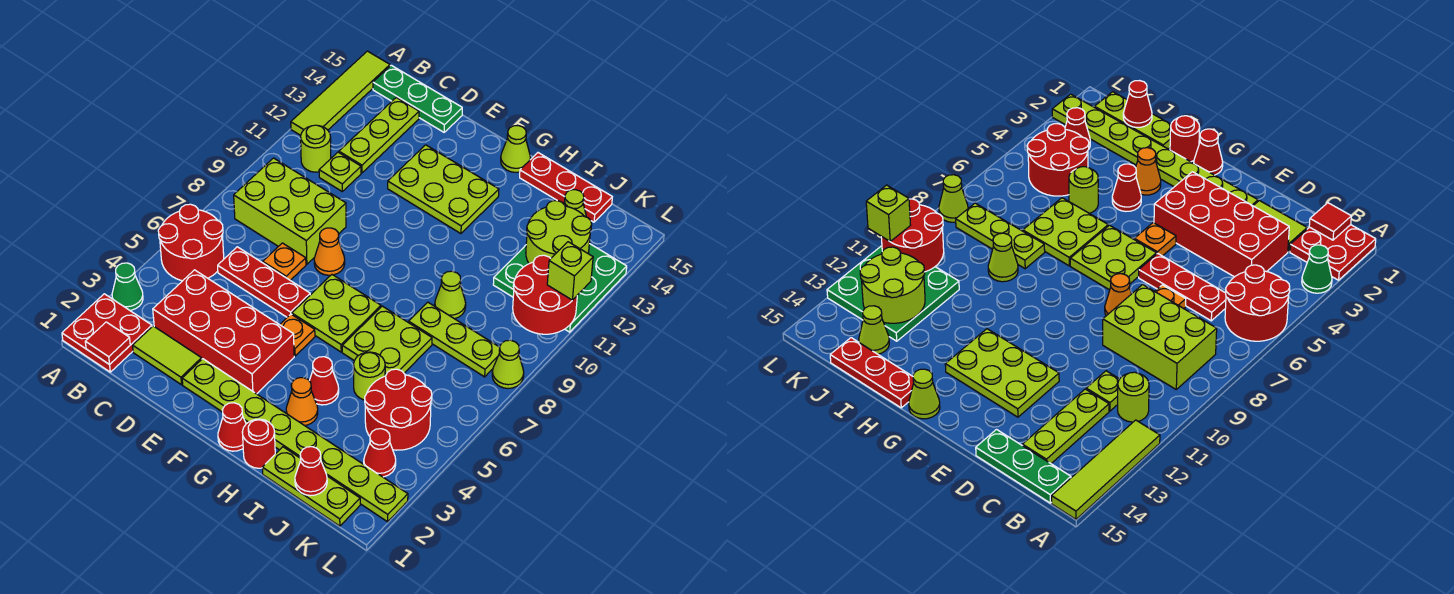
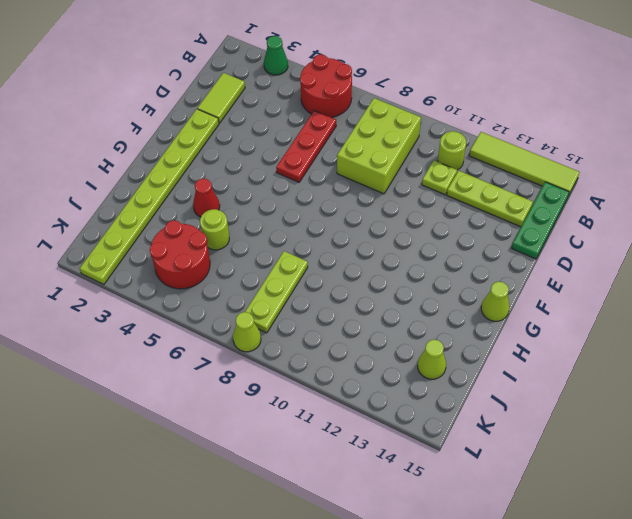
none -> red 2x2 plate [62,294,152,372]
none -> red 2x4 brick [153,270,294,394]
none -> orange 1x1 plate [263,243,306,280]
none -> orange 1x1 cone [314,228,345,275]

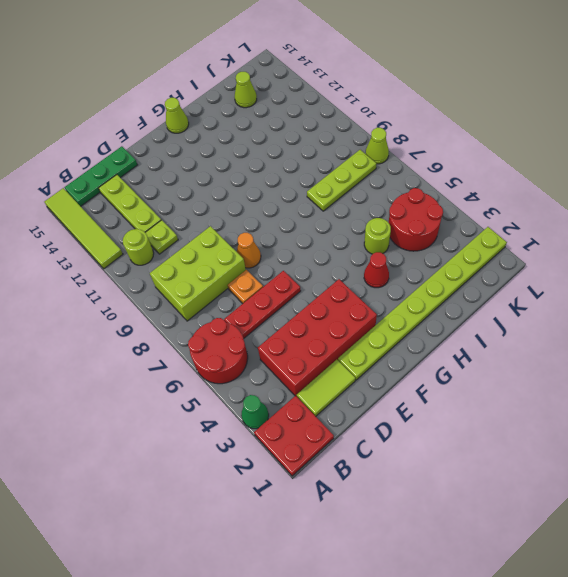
none -> lime 2x3 plate [388,145,499,234]
none -> orange 1x1 plate [280,314,315,356]
none -> lime 2x2 plate [292,275,381,352]
none -> red 1x1 cone [218,403,246,451]

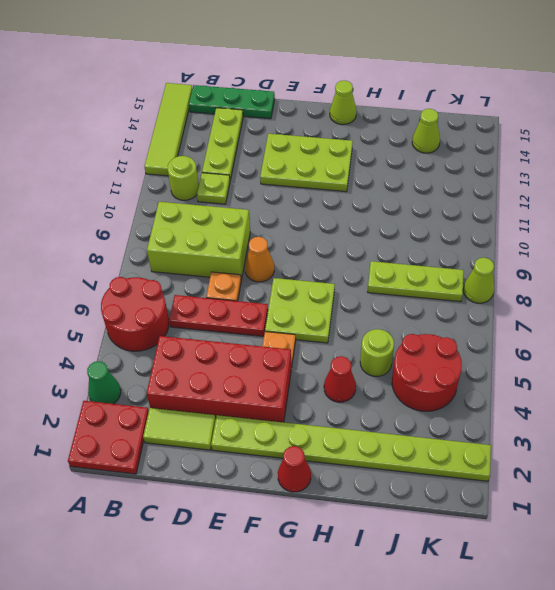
none -> red 1x1 round brick [242,419,275,468]
none -> orange 1x1 cone [286,378,318,426]
none -> lime 2x2 plate [342,306,432,376]
none -> red 1x3 plate [520,153,612,222]

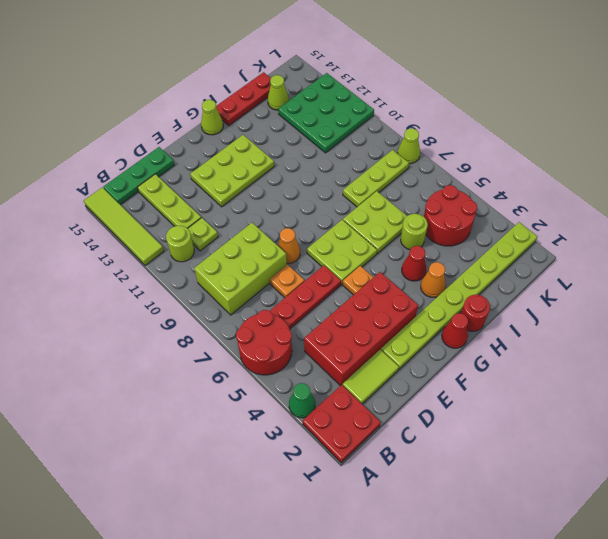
none -> lime 1x3 plate [262,447,360,526]
none -> lime 1x1 cone [435,271,466,319]
none -> red 1x1 cone [364,429,396,477]
none -> red 1x1 tile [85,322,130,365]

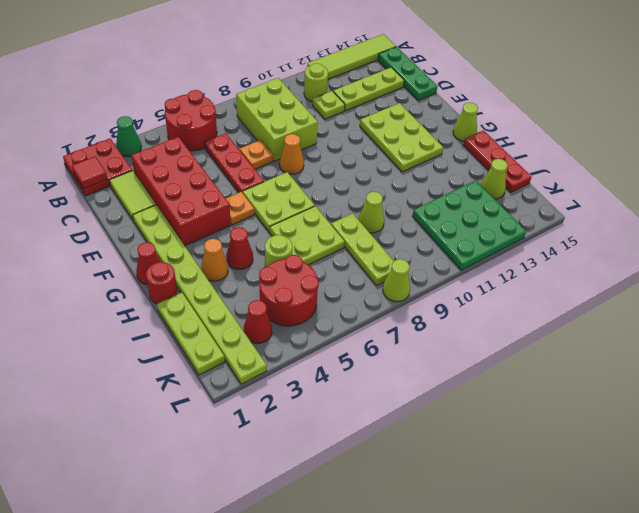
none -> red 1x1 cone [295,447,327,496]
none -> lime 2x2 round brick [526,201,592,264]
none -> red 2x2 round brick [513,255,577,334]
none -> lime 1x1 brick [547,242,593,300]

